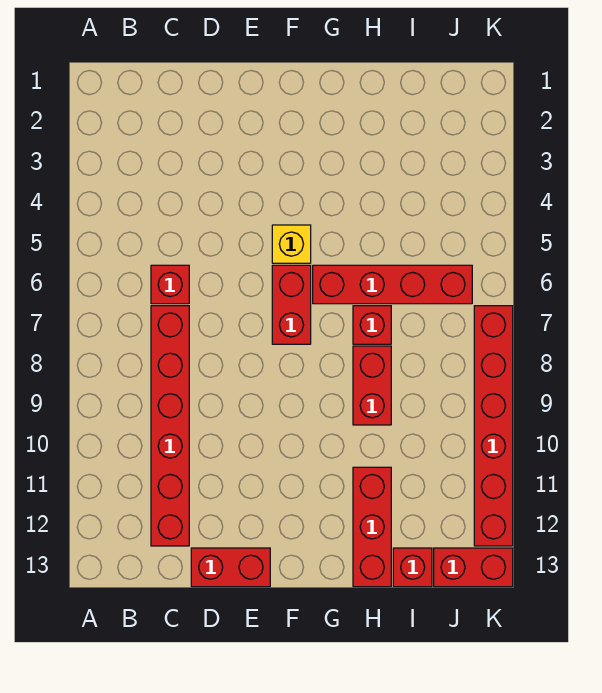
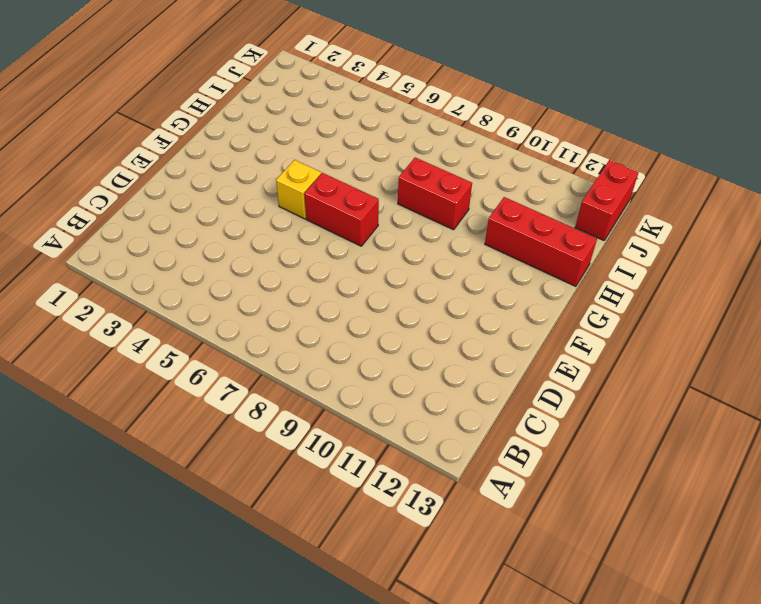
none -> red 1x1 brick [151,265,189,304]
none -> red 1x6 brick [151,306,189,546]
none -> red 1x2 brick [191,548,270,587]

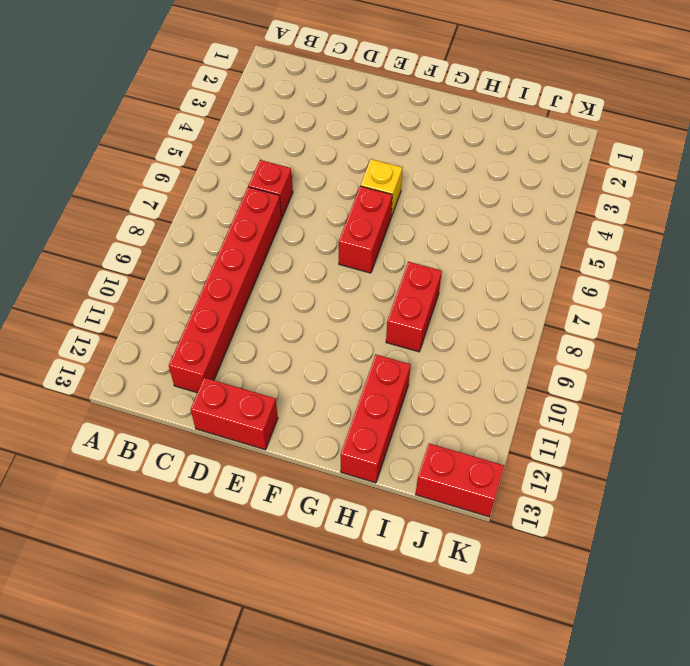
none -> red 1x4 brick [313,265,472,304]
none -> red 1x1 brick [353,306,391,344]
none -> red 1x1 brick [393,548,432,587]

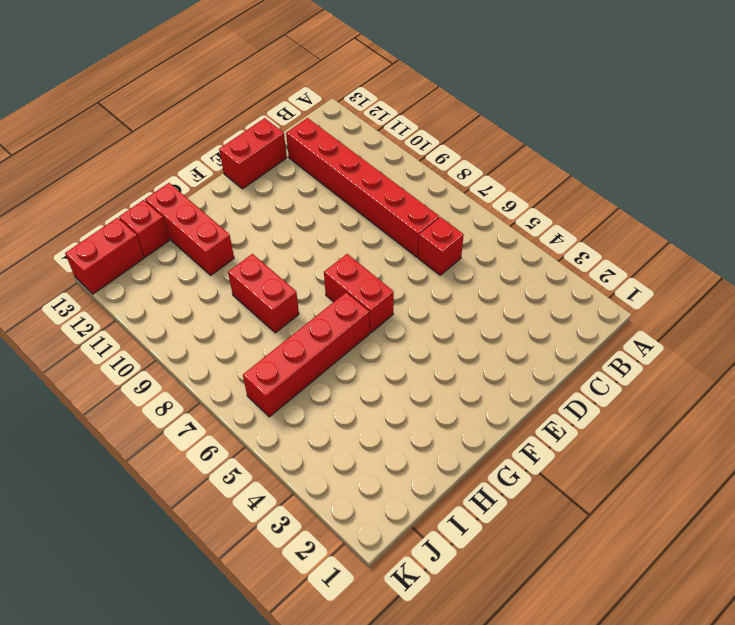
none -> yellow 1x1 brick [272,225,311,263]
none -> red 1x1 brick [353,306,391,344]
none -> red 1x6 brick [474,306,513,546]

